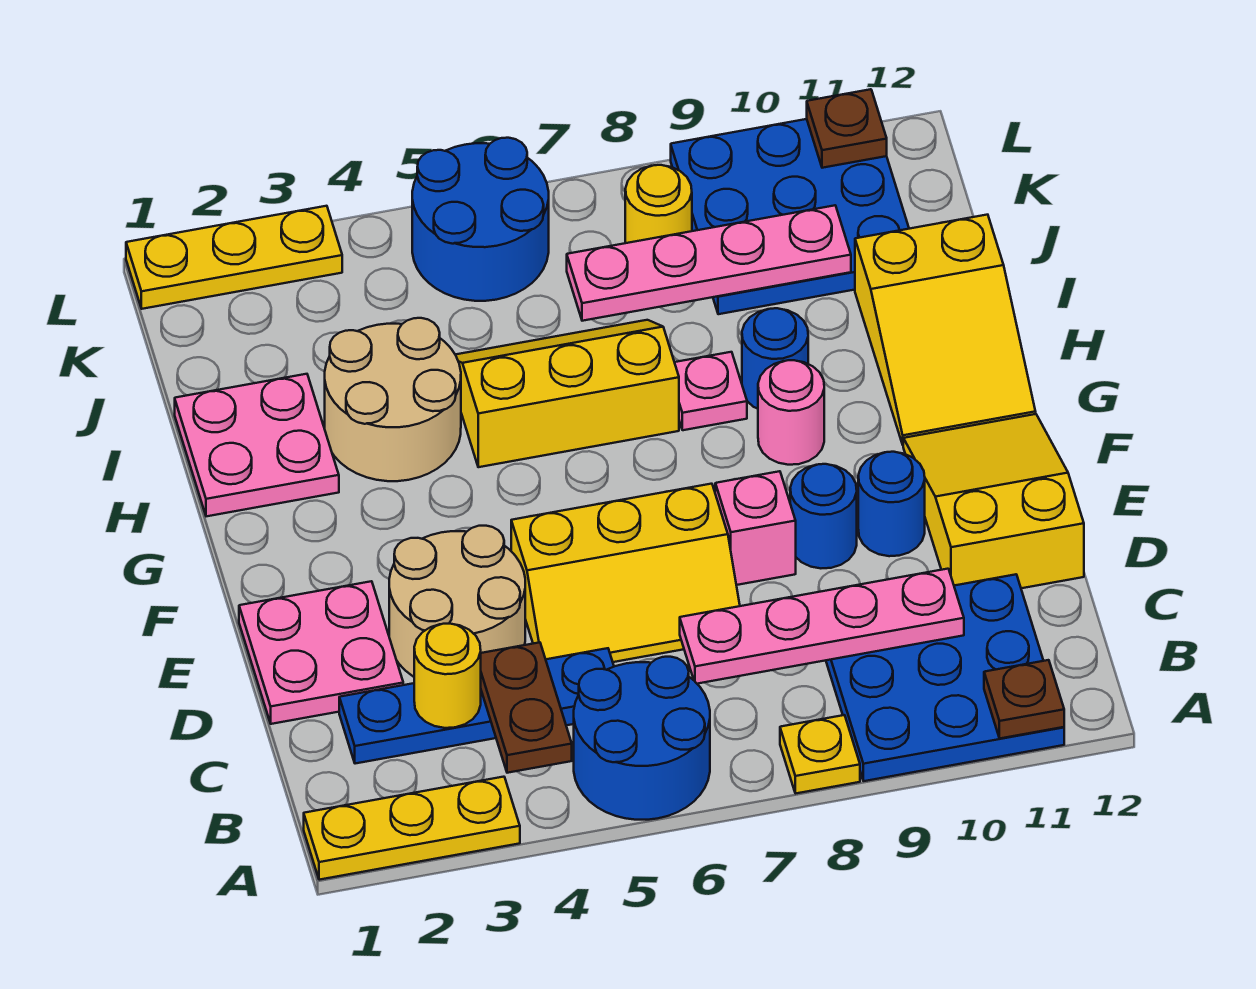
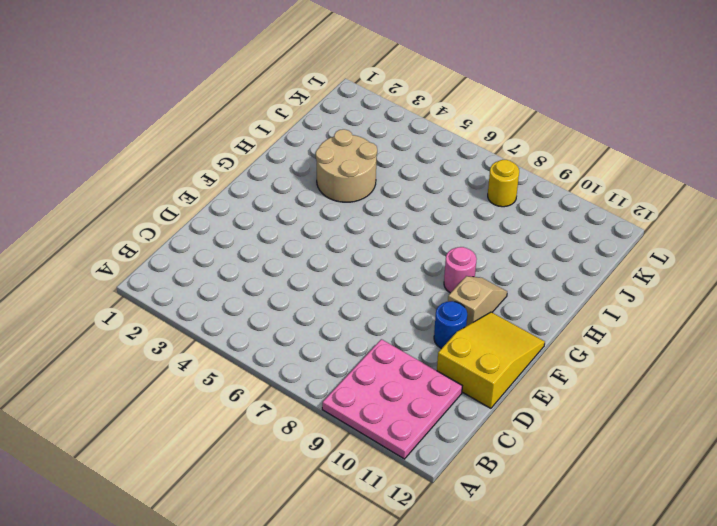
pink 3x3 plate [322,339,462,459] -> blue 3x3 plate [826,574,1064,781]
tan 1x2 slope [448,276,507,326] -> none
none -> yellow 1x3 plate [304,777,520,880]
none -> blue 2x2 round brick [574,657,710,820]
none -> yellow 1x1 plate [780,715,860,793]

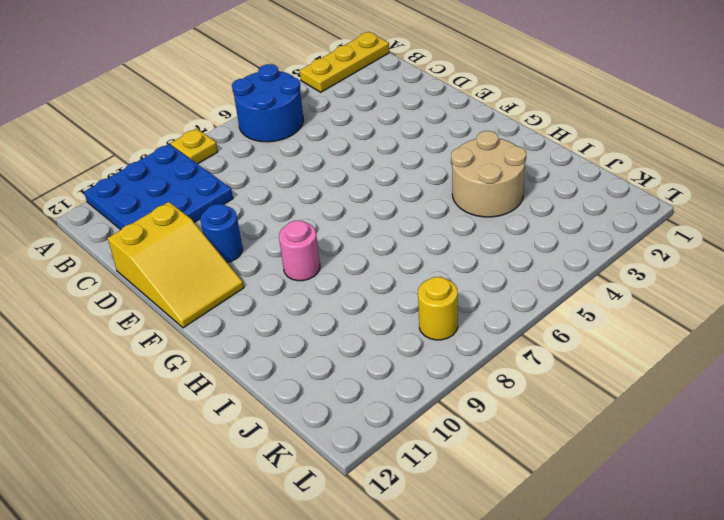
none -> blue 1x4 plate [339,648,614,764]
none -> pink 2x2 plate [239,581,403,724]
none -> tan 2x2 round brick [389,526,525,677]

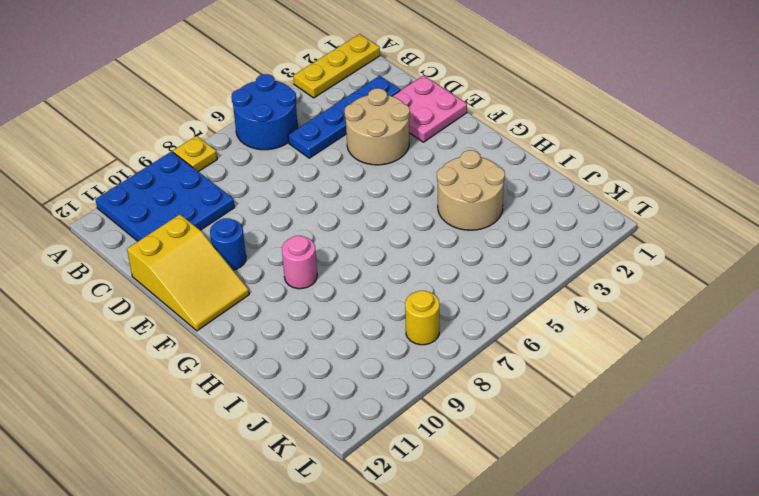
none -> yellow 2x3 slope [511,484,740,662]
none -> pink 1x1 brick [715,471,796,585]
none -> blue 1x1 round brick [790,464,857,568]

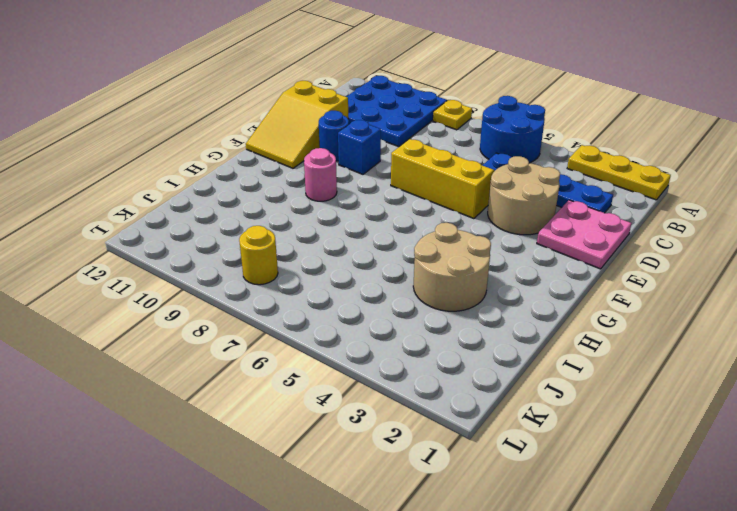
blue 1x1 brick [338,120,381,174] -> blue 1x1 round brick [790,464,857,568]
none -> pink 1x1 brick [715,471,796,585]
none -> yellow 2x3 slope [855,215,1036,445]
none -> pink 2x2 plate [175,374,339,516]

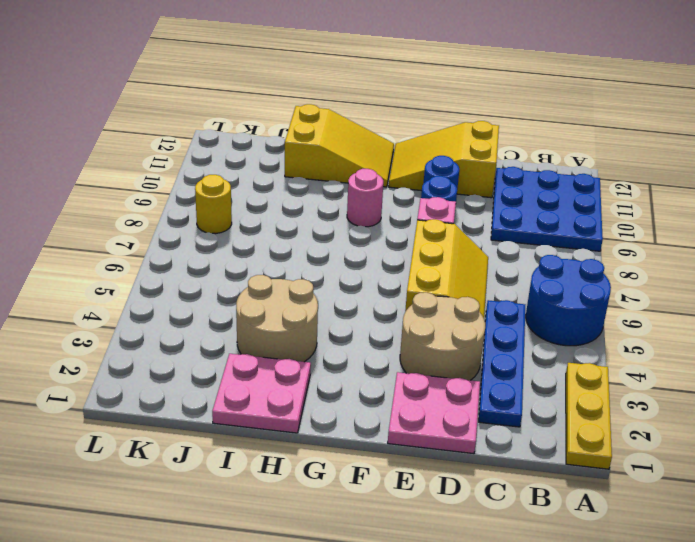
none -> yellow 1x1 plate [780,715,860,793]
none -> yellow 2x3 slope [456,320,679,467]
none -> pink 1x1 plate [675,352,747,430]

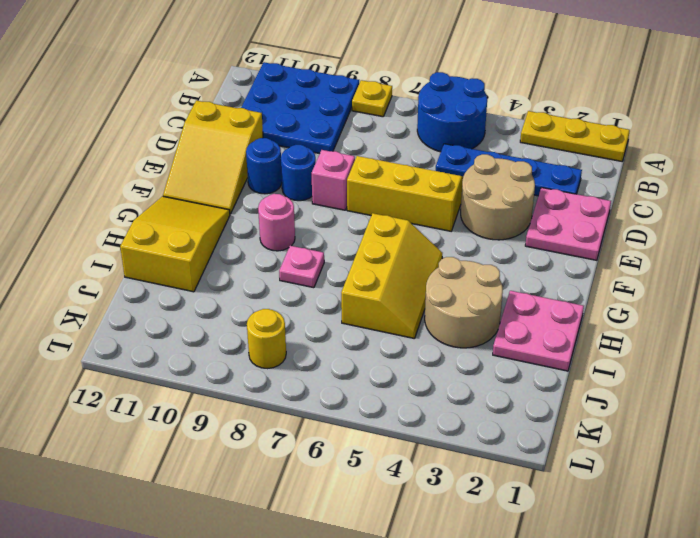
yellow 2x3 slope [341,213,442,339] -> yellow 2x3 slope turned to [456,320,679,467]
none -> blue 1x1 round brick [742,308,808,409]
none -> blue 3x3 plate [671,119,909,314]
none -> blue 2x2 round brick [412,138,549,301]

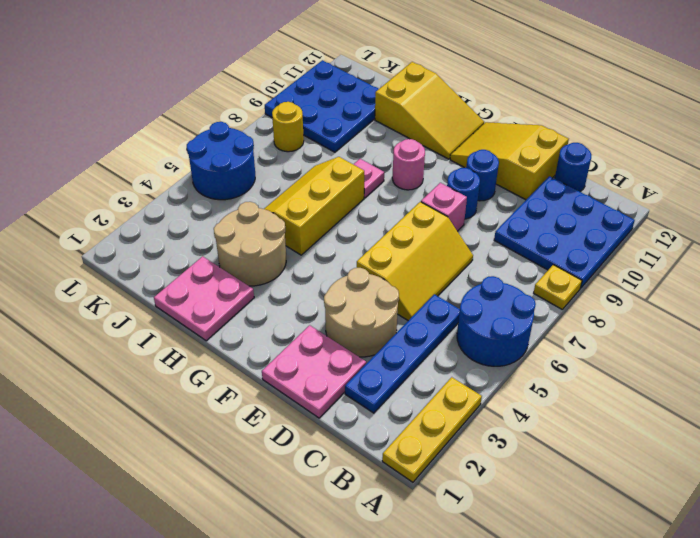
blue 1x1 round brick [555,143,591,192] -> blue 1x1 round brick moved to [742,308,808,409]
none -> yellow 1x3 plate [126,206,342,309]
none -> brown 1x1 plate [984,660,1064,738]
none -> brown 1x2 plate [481,642,572,773]

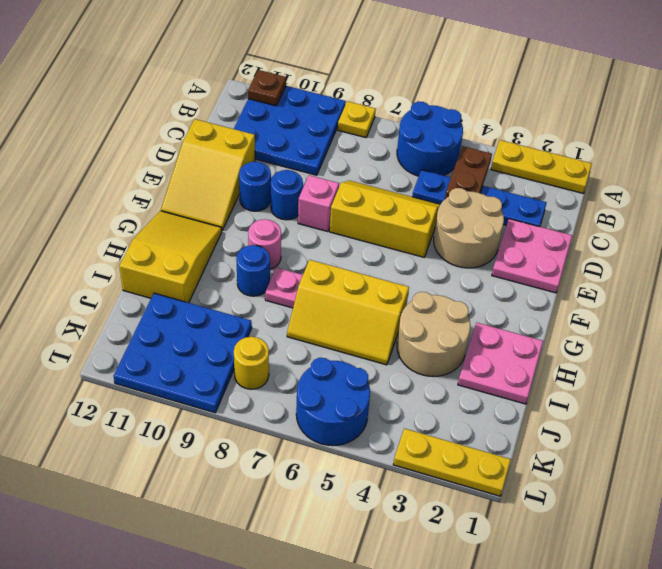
none -> yellow 1x1 round brick [414,624,481,728]
none -> pink 1x4 plate [680,569,964,684]
none -> pink 1x4 plate [567,205,851,321]

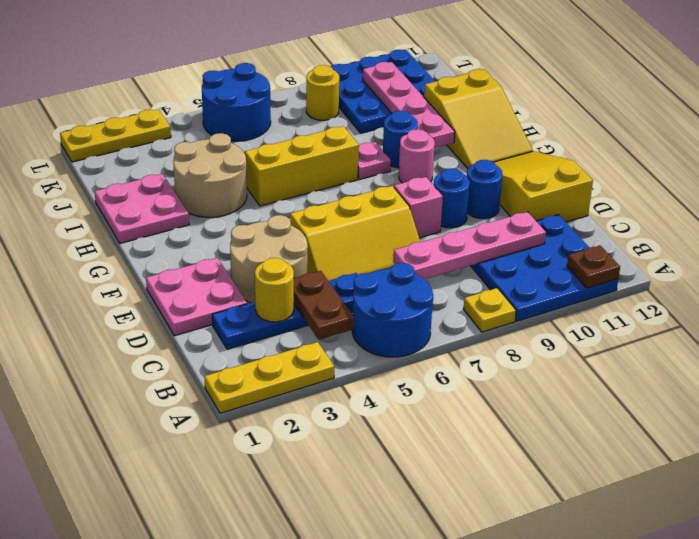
pink 1x4 plate [363,62,455,148] -> pink 1x4 plate turned to [567,205,851,321]
none -> brown 1x1 plate [807,89,887,168]

